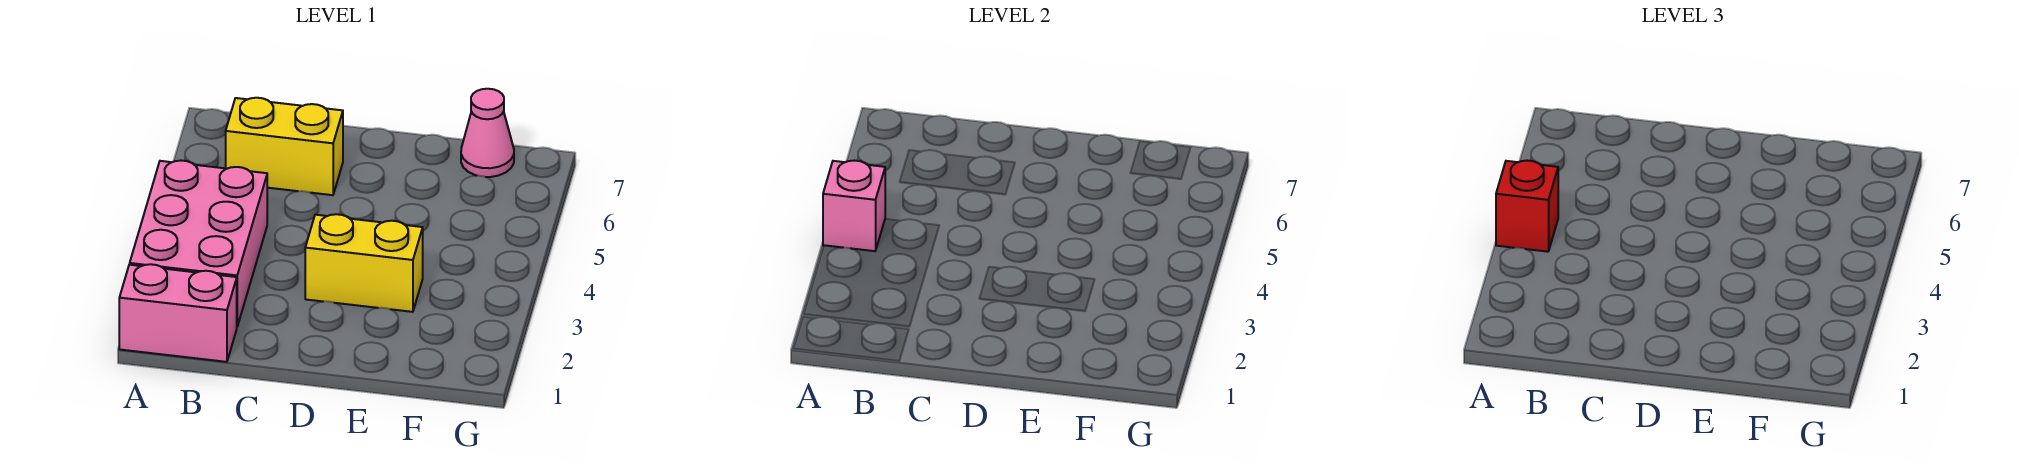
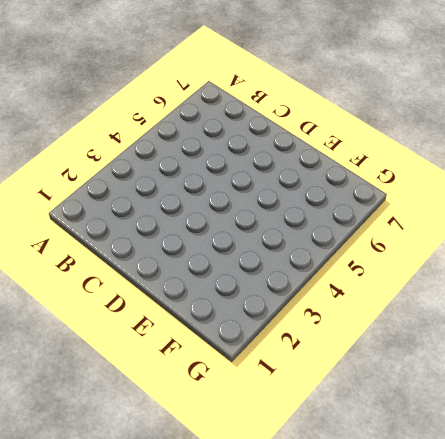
none -> pink 1x2 brick [119,264,237,362]
none -> pink 2x3 brick [130,161,267,326]

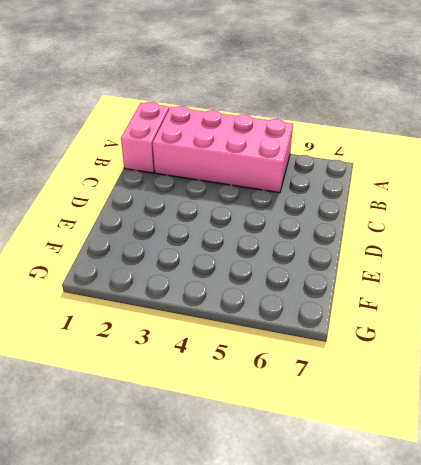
pink 2x4 brick [153,106,293,193] -> pink 2x3 brick [130,161,267,326]
none -> yellow 1x2 brick [226,98,343,195]
none -> yellow 1x2 brick [305,214,423,312]

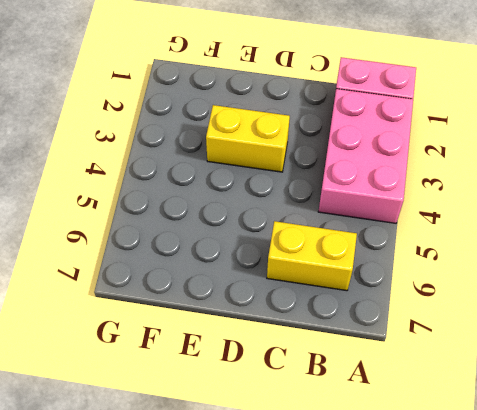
none -> pink 1x1 cone [461,89,514,177]
none -> pink 1x1 brick [823,161,885,251]

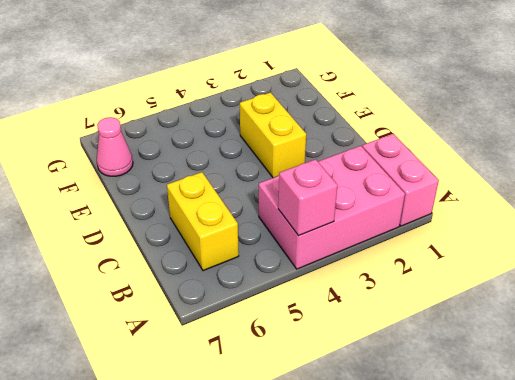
none -> red 1x1 brick [1496,161,1558,252]

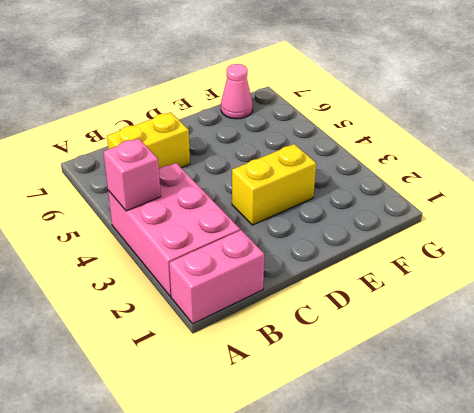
none -> red 1x1 brick [1496,161,1558,252]

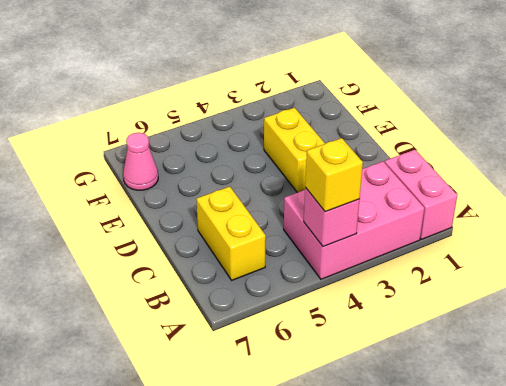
yellow 1x1 brick [305,138,363,212] -> red 1x1 brick [1496,161,1558,252]

